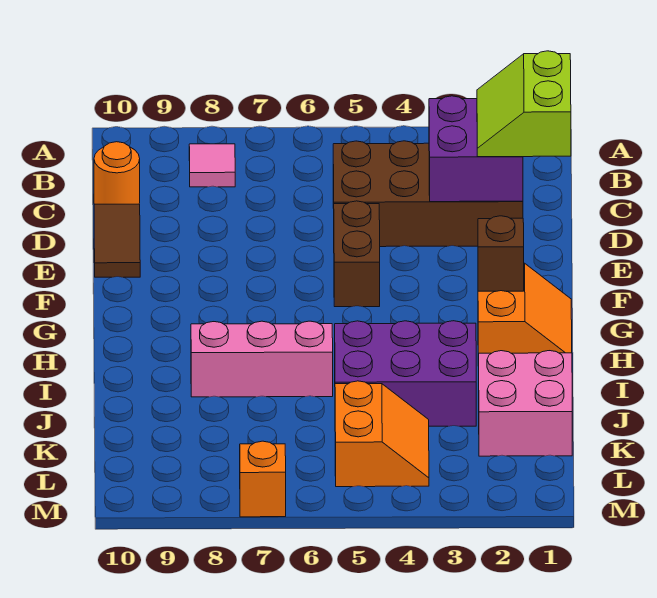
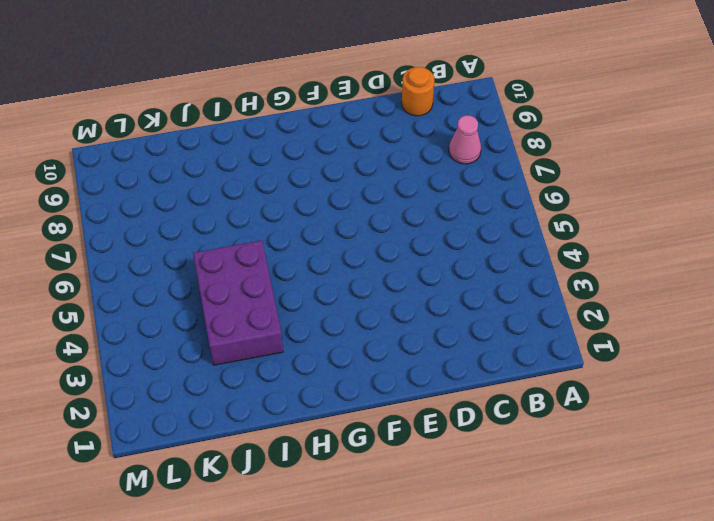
pink 1x1 cone [449,115,481,164] -> pink 1x1 tile [189,144,235,187]
none -> brown 2x4 brick [333,141,523,247]
none -> brown 1x2 tile [94,204,140,277]
none -> brown 1x2 brick [334,201,380,307]

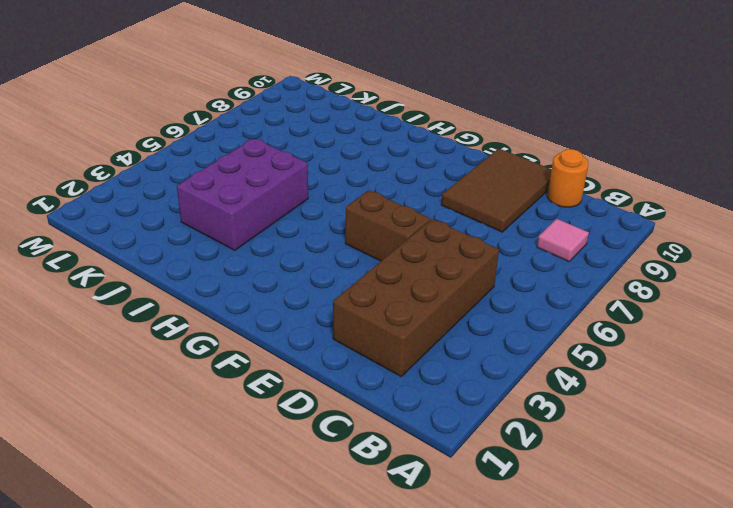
brown 2x3 tile [441,148,552,232] -> brown 1x2 tile [94,204,140,277]
none -> orange 2x2 slope [478,263,572,366]
none -> pink 1x3 brick [191,321,333,397]
none -> pink 2x2 brick [479,351,572,456]

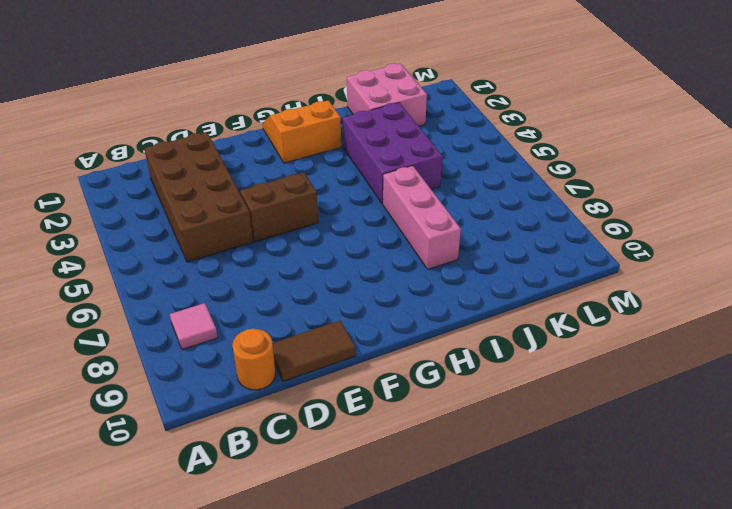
none -> orange 2x2 slope [335,381,429,487]
none -> orange 1x1 brick [240,441,286,517]
none -> purple 2x2 brick [429,96,523,202]

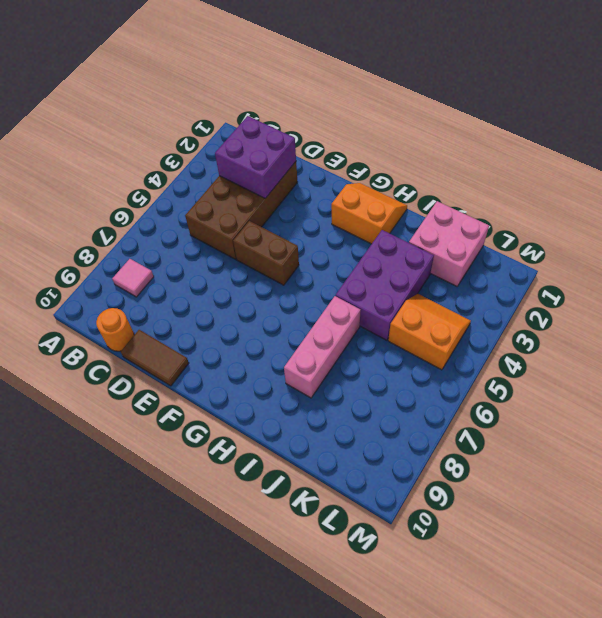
none -> orange 1x1 brick [240,441,286,517]
none -> brown 1x1 brick [478,216,524,291]
none -> lime 2x2 slope [477,51,571,157]

